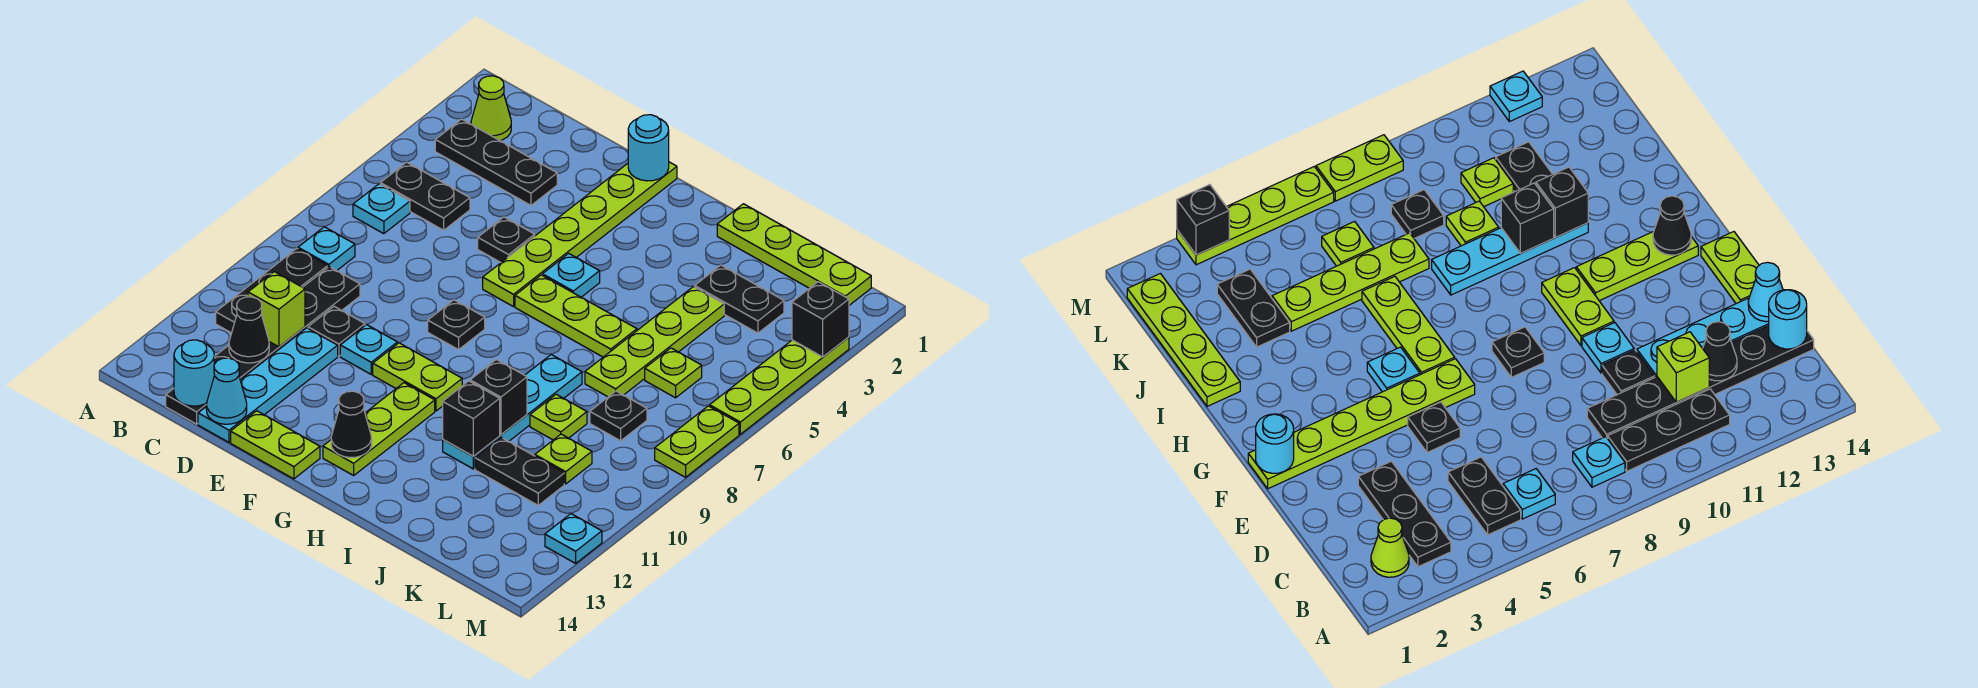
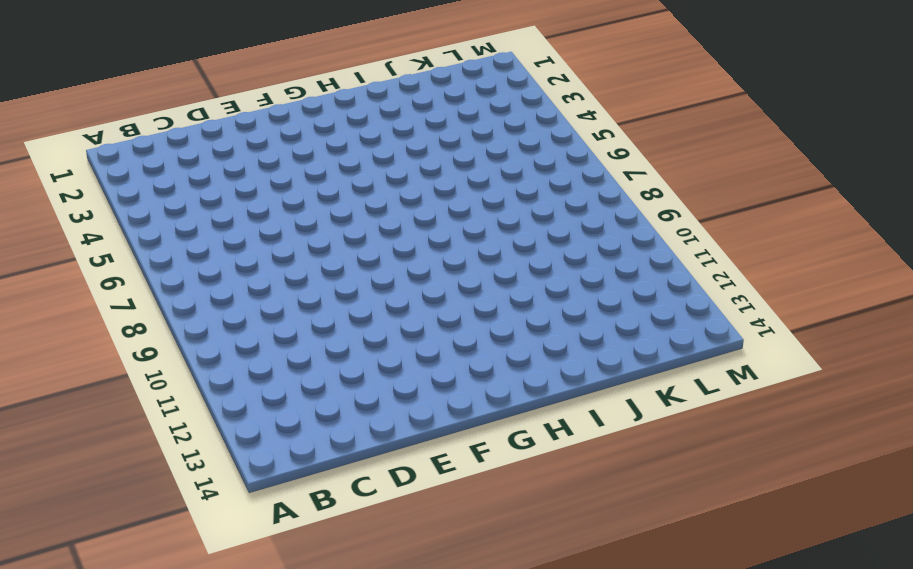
none -> lime 1x1 cone [471,76,511,141]
none -> black 1x3 plate [435,119,557,205]
none -> black 1x2 plate [380,162,470,230]
none -> cyan 1x1 plate [353,184,410,234]

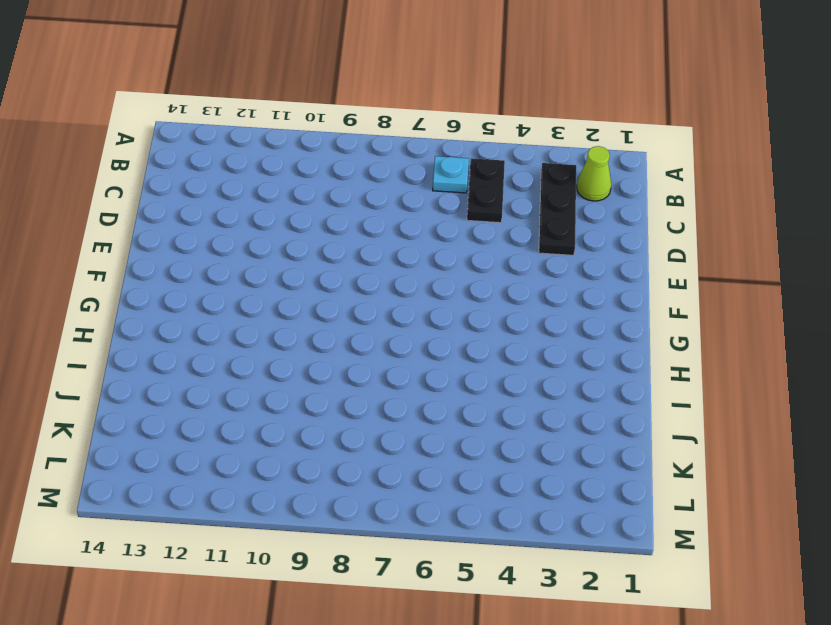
none -> cyan 1x1 plate [298,227,355,271]
none -> black 1x3 plate [216,248,328,333]
none -> black 1x6 plate [166,267,360,424]
none -> black 1x1 plate [308,306,365,356]

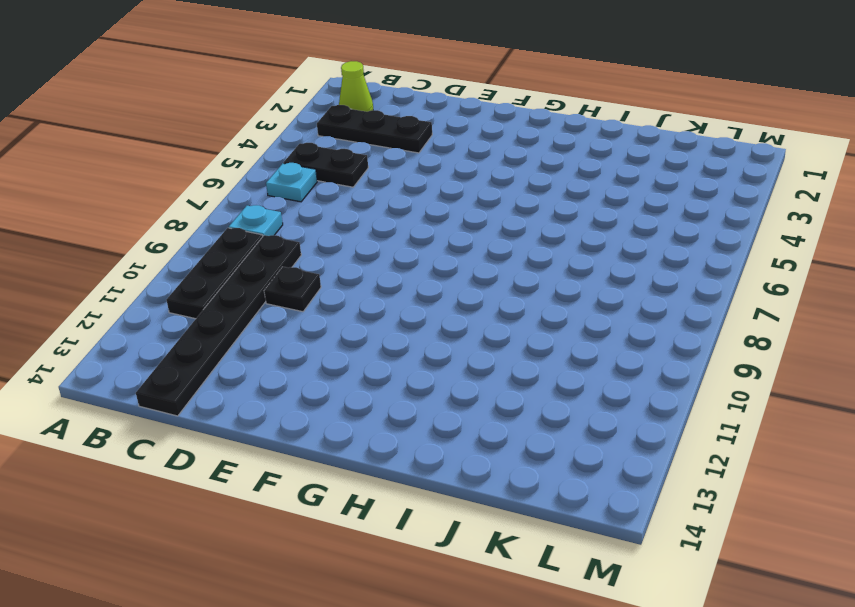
none -> cyan 1x4 plate [198,328,338,442]
none -> black 1x1 plate [478,217,535,262]
none -> cyan 1x1 plate [340,325,397,374]
none -> lime 1x2 plate [231,411,320,479]

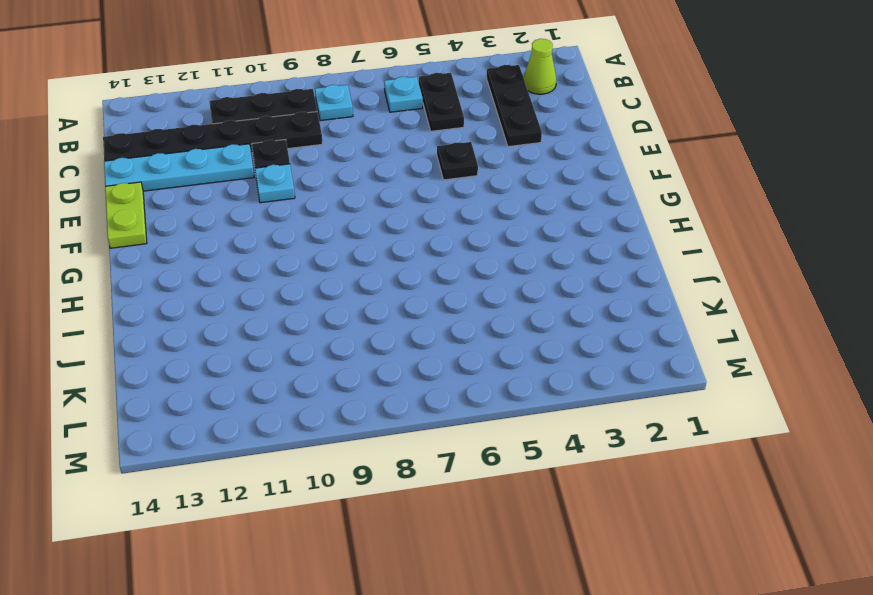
none -> lime 1x6 plate [483,162,677,307]
none -> black 1x1 plate [428,300,485,350]
none -> lime 1x2 plate [373,343,462,411]
none -> cyan 1x1 plate [543,253,600,297]

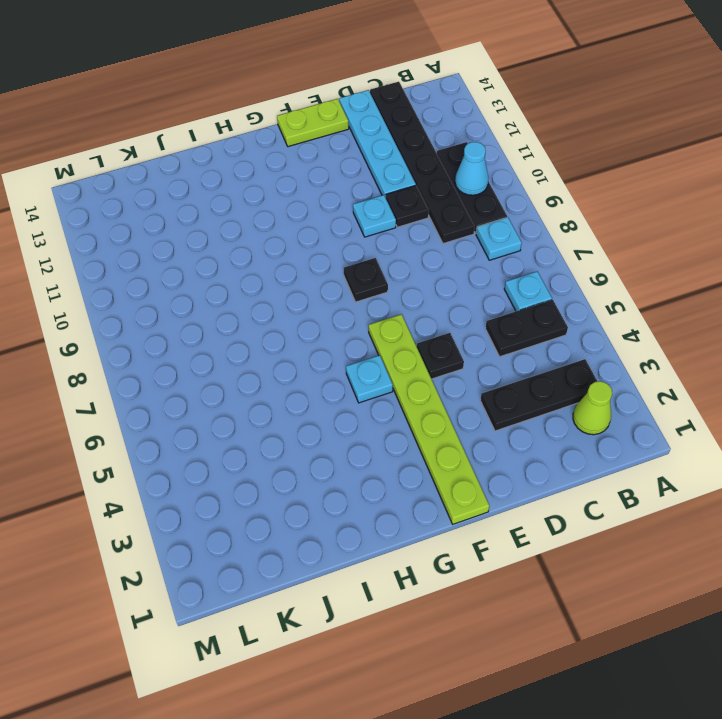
cyan 1x1 cone [455,142,489,195] -> cyan 1x1 cone moved to [206,358,247,424]
none -> lime 1x2 plate [373,343,462,411]
none -> lime 1x3 plate [515,275,637,357]
none -> lime 1x3 plate [323,383,435,475]
none -> lime 1x4 plate [717,204,871,305]

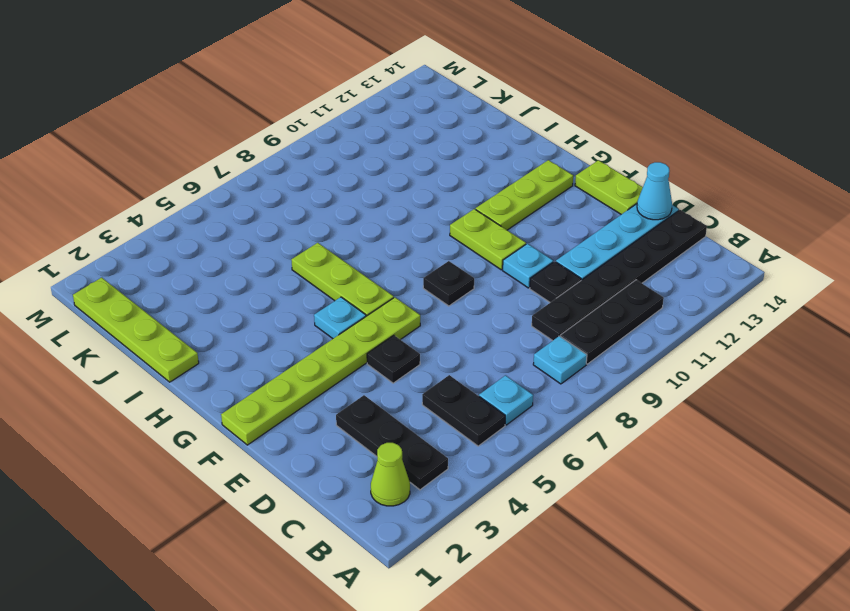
none -> cyan 1x4 plate [443,355,582,469]
none -> black 1x2 plate [695,265,784,333]
none -> lime 1x4 plate [585,287,724,397]
none -> lime 1x1 plate [530,394,587,440]

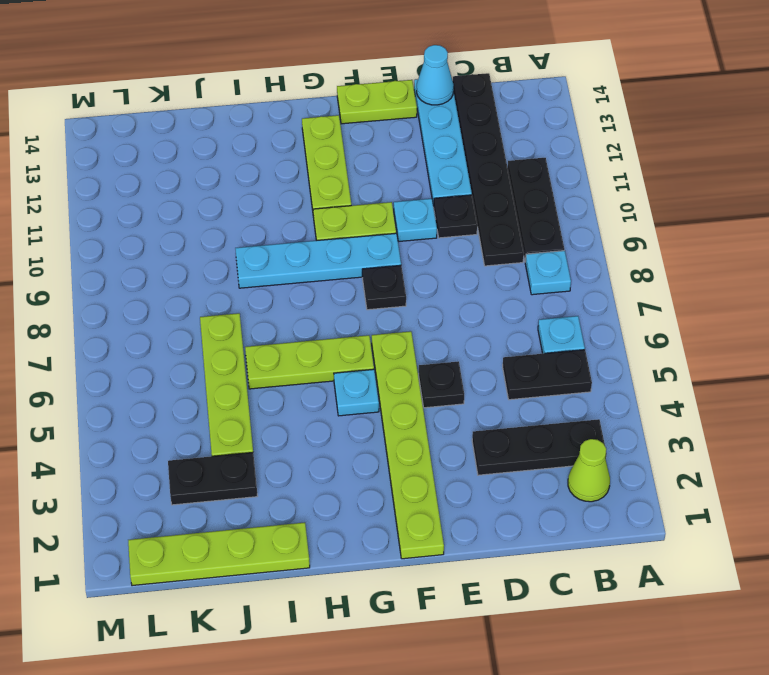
cyan 1x4 plate [235,233,401,288] -> cyan 1x4 plate turned to [443,355,582,469]
none -> lime 1x1 plate [530,394,587,440]
none -> black 1x2 plate [475,437,564,505]
none -> lime 1x1 plate [645,348,702,398]
none -> black 1x1 plate [590,391,647,441]

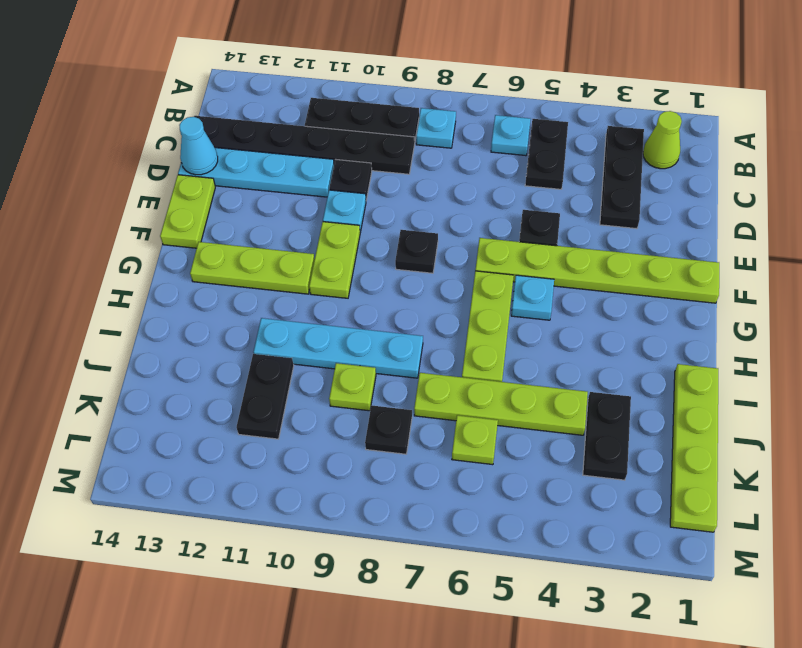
none -> lime 1x1 plate [535,434,592,484]
none -> lime 1x4 plate [710,337,849,434]
none -> lime 1x2 plate [655,406,739,477]
none -> cyan 1x1 plate [545,514,602,563]

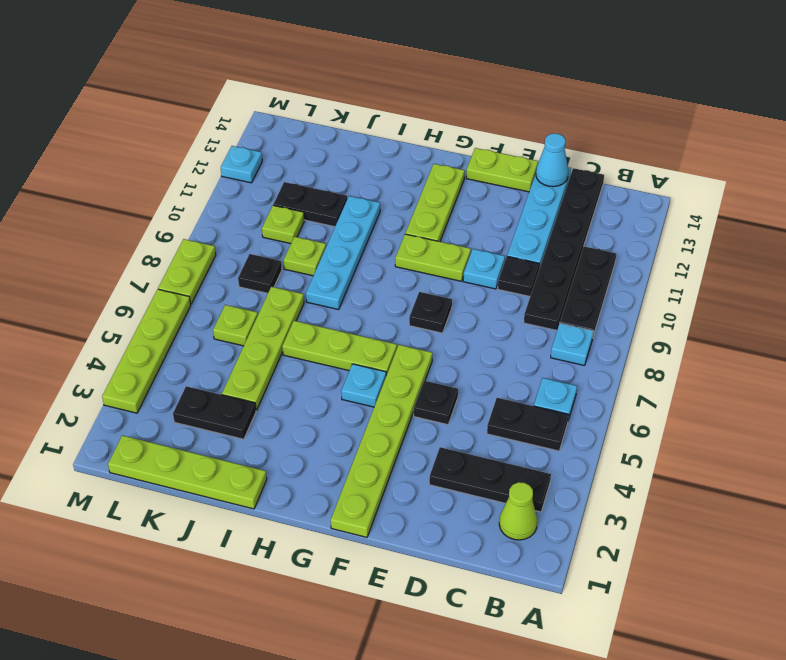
none -> lime 1x1 brick [248,272,305,347]
none -> black 1x1 cone [229,297,269,363]
none -> cyan 1x1 round brick [174,340,214,406]
none -> cyan 1x1 round brick [628,115,669,181]

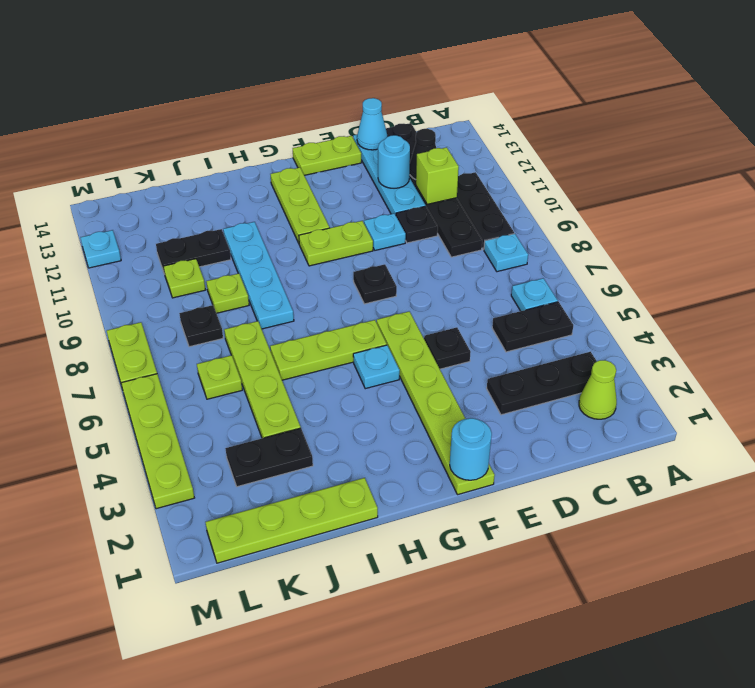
cyan 1x1 round brick [378,135,410,188] -> cyan 1x1 round brick moved to [174,340,214,406]
none -> black 1x1 cone [331,391,372,458]
none -> black 1x1 brick [470,360,527,435]
none -> black 1x1 brick [443,381,500,456]
none -> black 1x1 brick [792,282,849,357]

